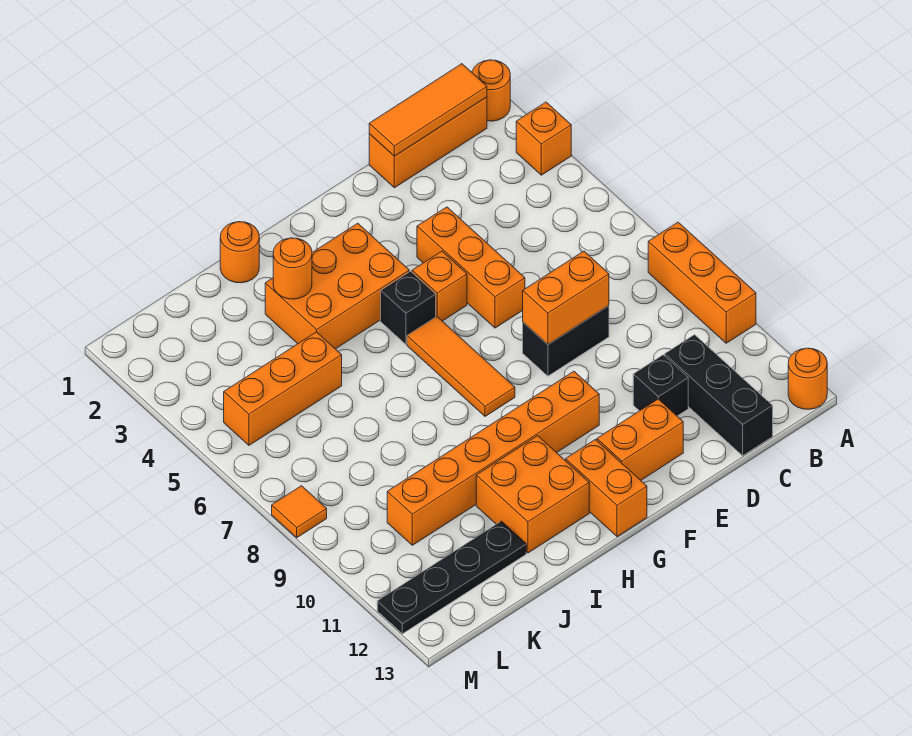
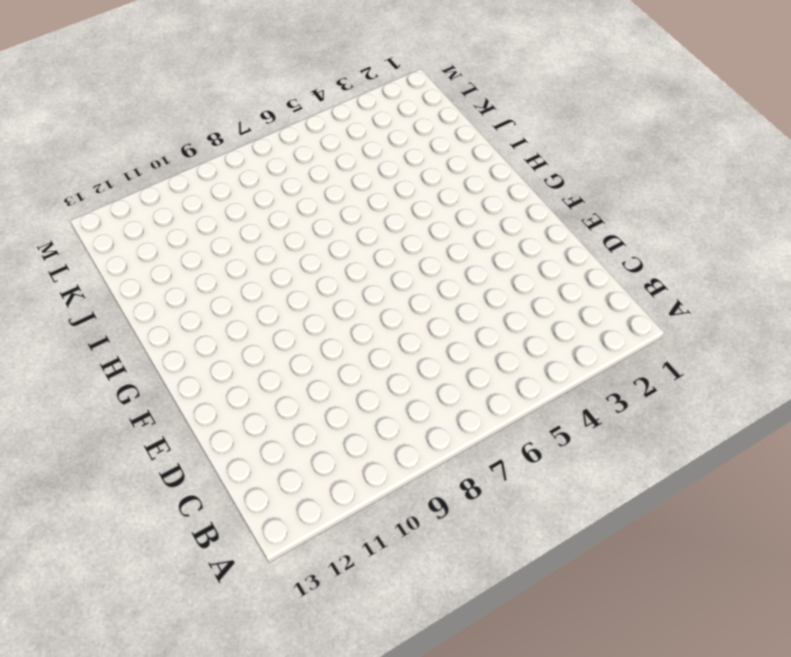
none -> orange 1x1 round brick [472,60,510,121]
none -> orange 1x1 brick [516,102,571,175]
none -> orange 1x3 brick [648,222,756,343]

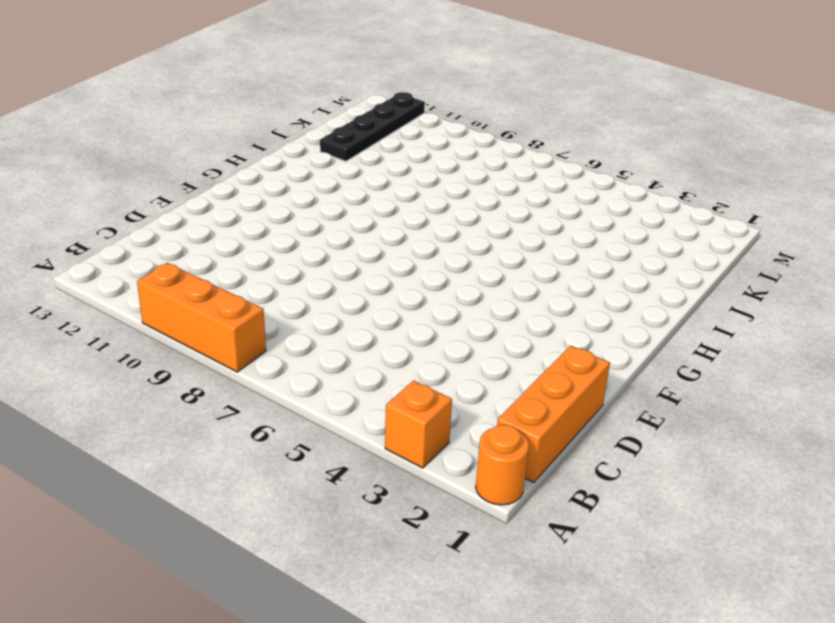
none -> orange 1x1 round brick [788,348,827,409]
none -> black 1x3 brick [665,335,773,456]
none -> black 1x2 brick [523,306,609,376]

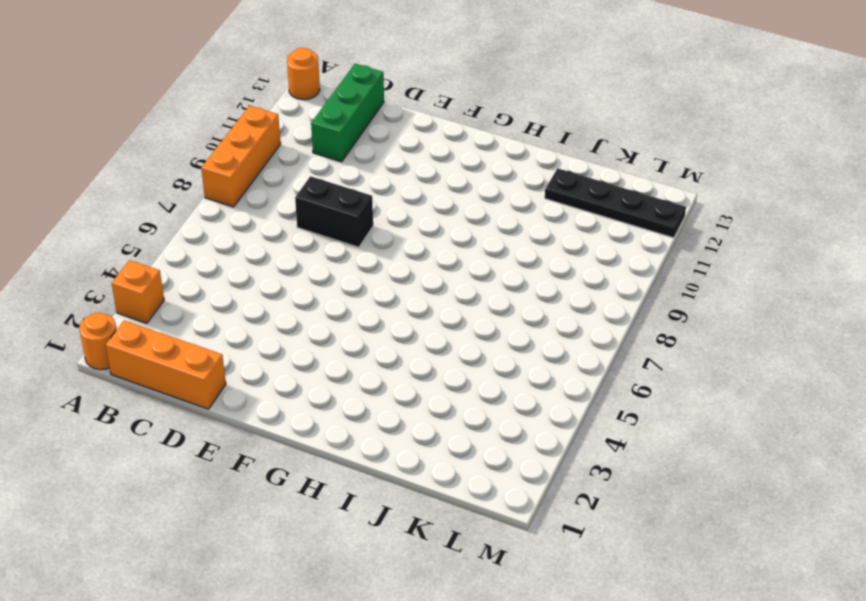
green 1x3 brick [311,64,384,162] -> black 1x3 brick [665,335,773,456]
none -> black 1x1 brick [633,355,688,416]
none -> orange 1x3 brick [417,207,525,328]
none -> orange 1x2 brick [597,399,683,480]

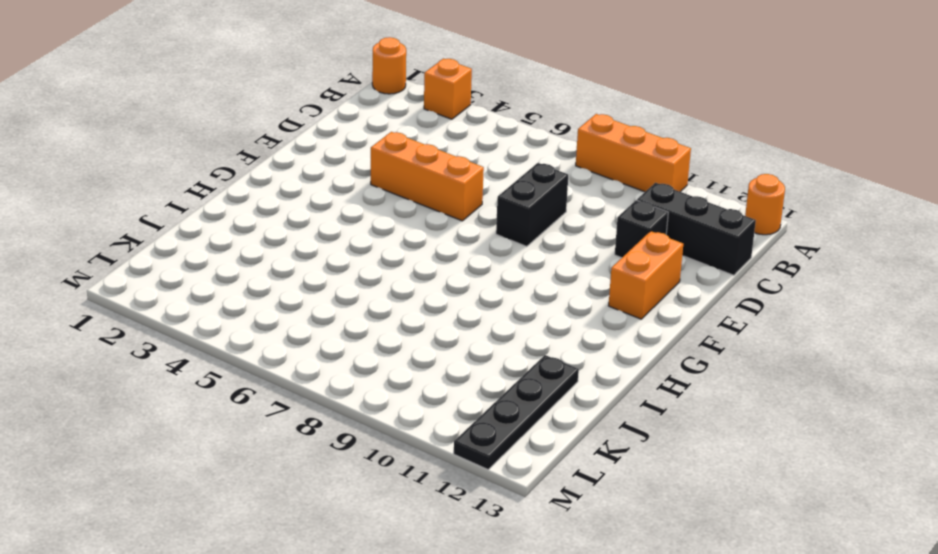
none -> orange 1x3 brick [369,97,487,188]
none -> orange 1x1 brick [412,251,467,321]
none -> orange 1x6 brick [387,371,599,545]

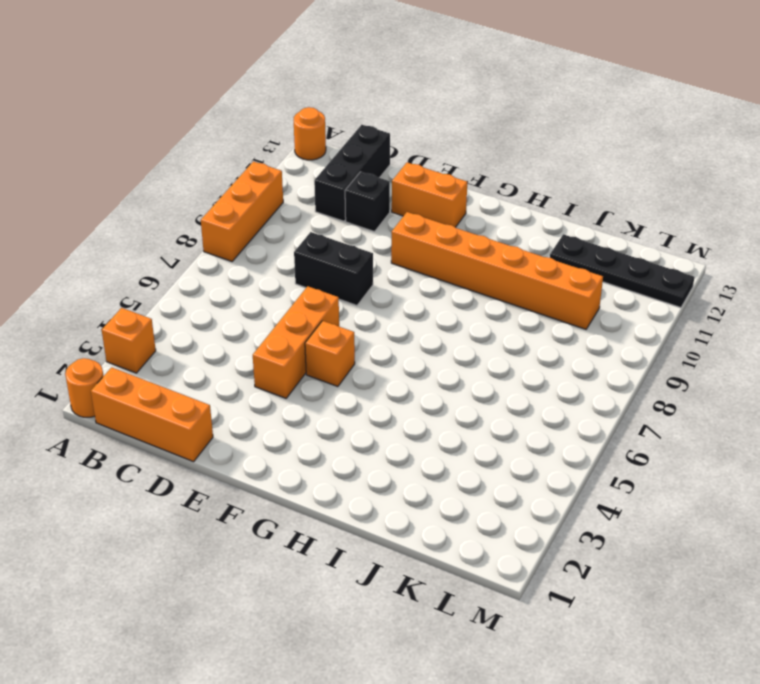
none -> orange 2x3 brick [265,223,409,349]
none -> black 1x1 brick [381,271,436,344]
none -> orange 1x3 tile [407,317,515,416]

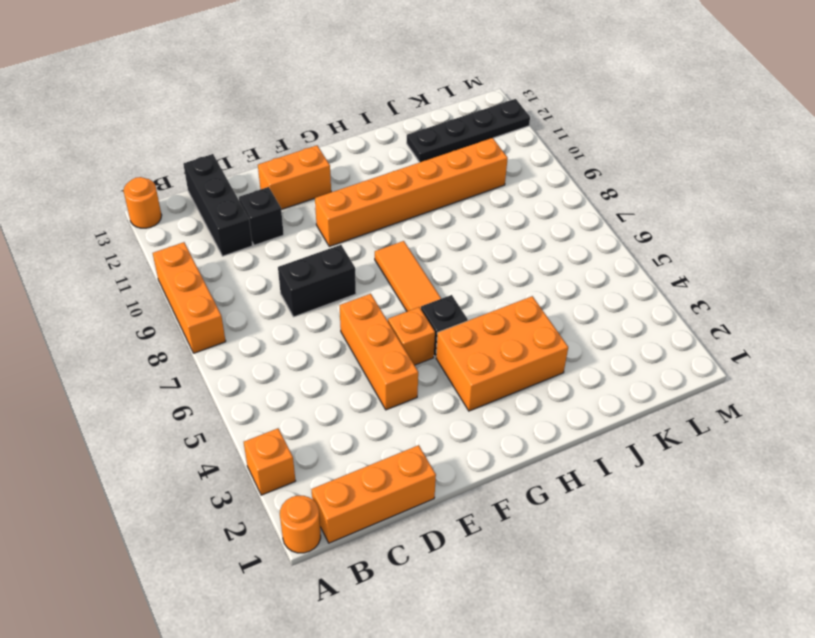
none -> orange 1x2 brick [566,440,647,537]
none -> orange 2x2 brick [476,436,589,553]
none -> orange 1x1 round brick [220,222,259,283]

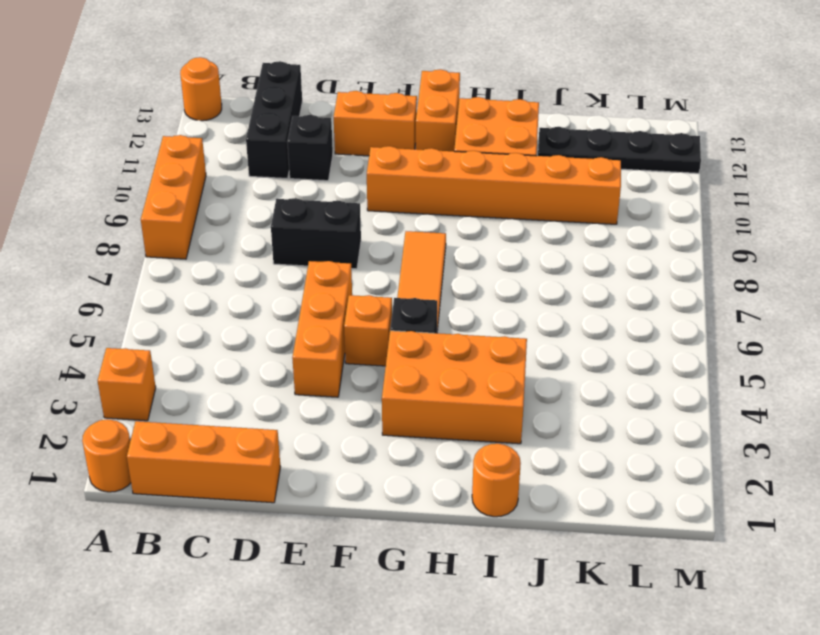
none -> orange 1x3 brick [224,332,342,445]
none -> orange 1x1 tile [272,486,327,538]
none -> orange 1x3 tile [369,64,487,156]

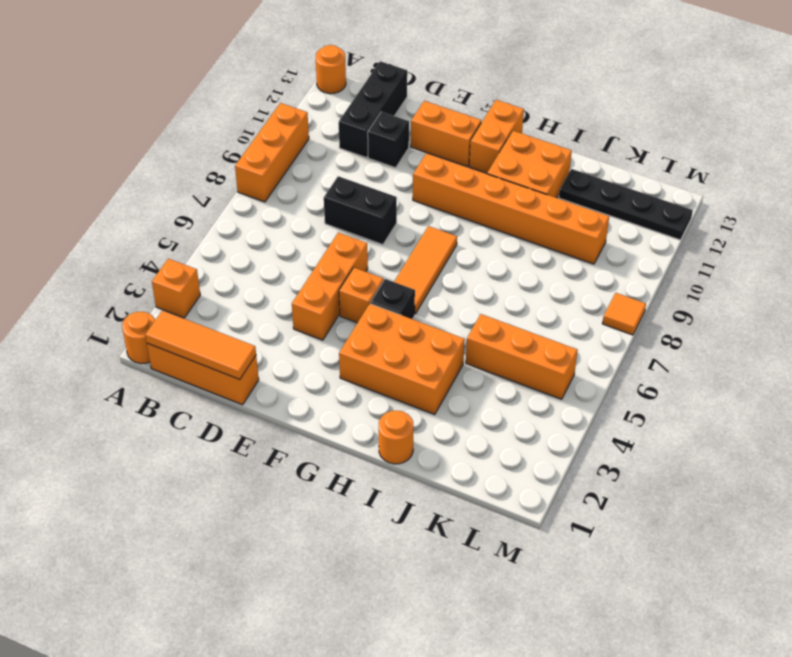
none -> orange 1x2 brick [523,251,609,344]
none -> orange 1x1 round brick [273,238,312,299]

